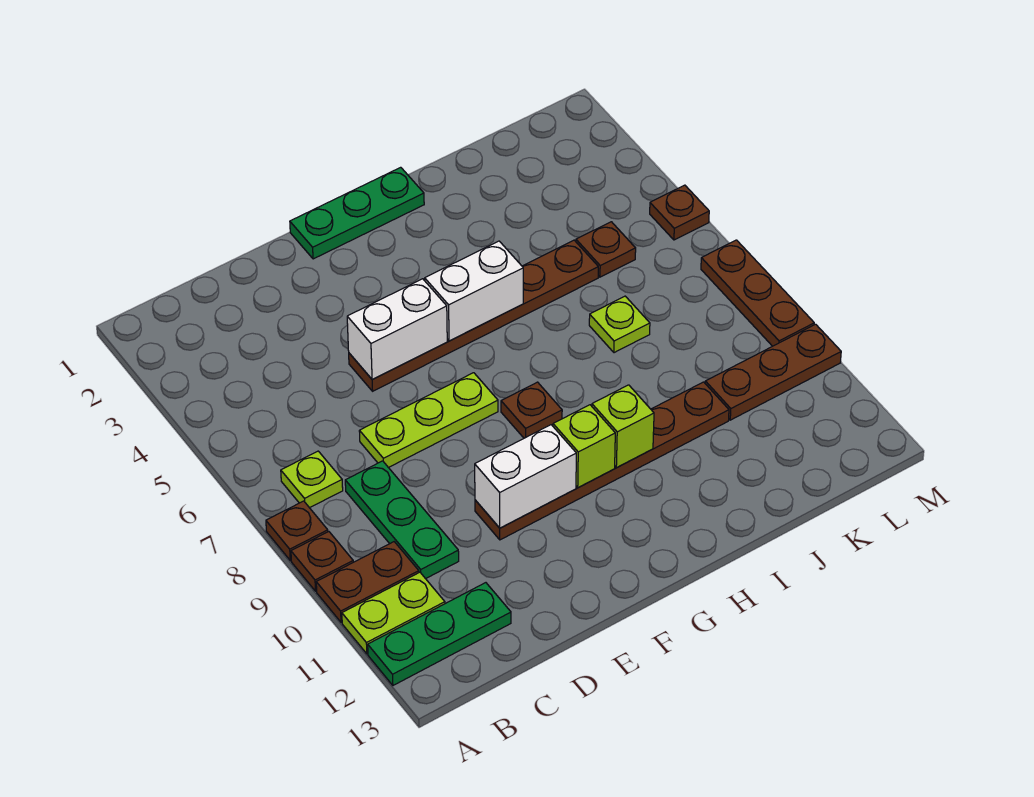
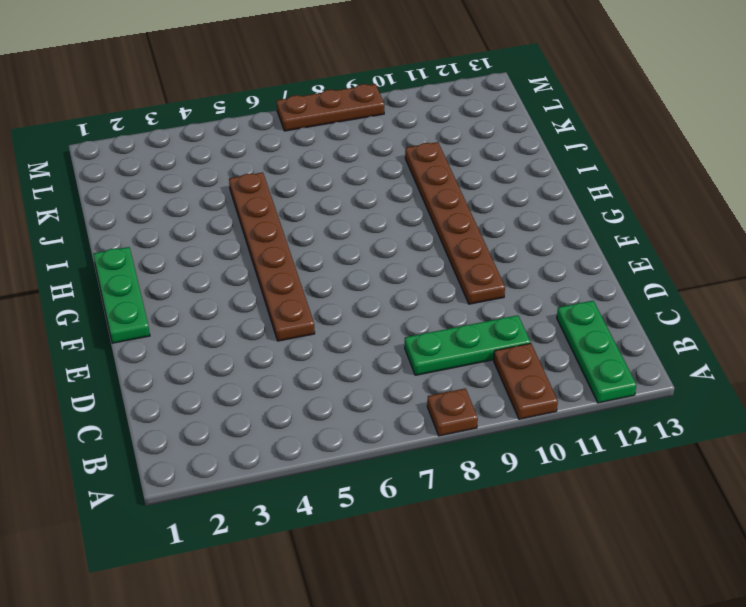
none -> brown 1x1 plate [291,532,353,591]
none -> lime 1x2 plate [342,572,445,654]
none -> lime 1x1 plate [281,451,343,508]

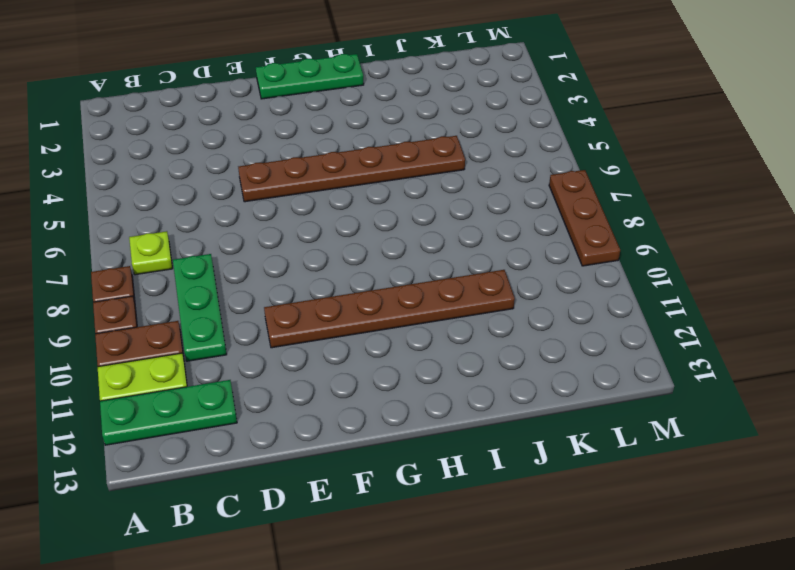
none -> lime 1x3 plate [359,373,498,468]
none -> brown 1x1 plate [501,382,562,438]
none -> lime 1x1 plate [589,296,650,353]

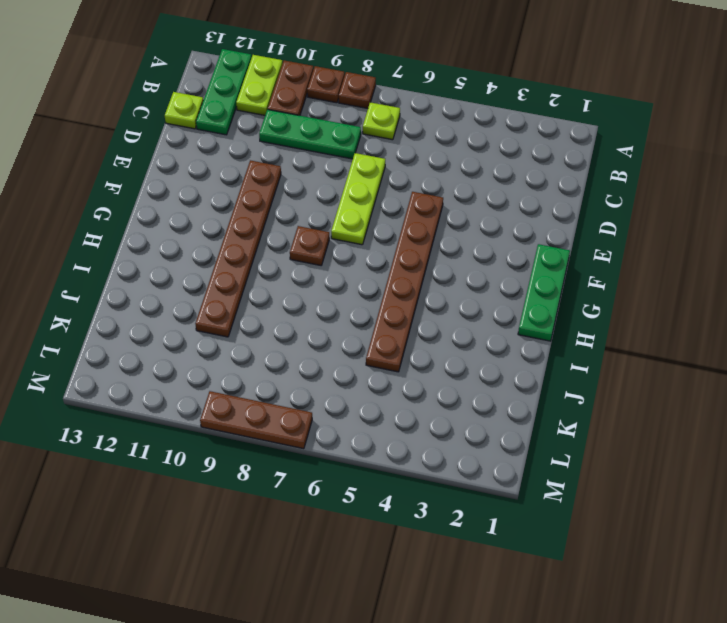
lime 1x1 plate [165,92,203,129] -> lime 1x1 plate moved to [589,296,650,353]
none -> brown 1x1 plate [576,222,636,277]
none -> brown 1x3 plate [705,324,841,420]
none -> brown 1x1 plate [650,185,709,240]

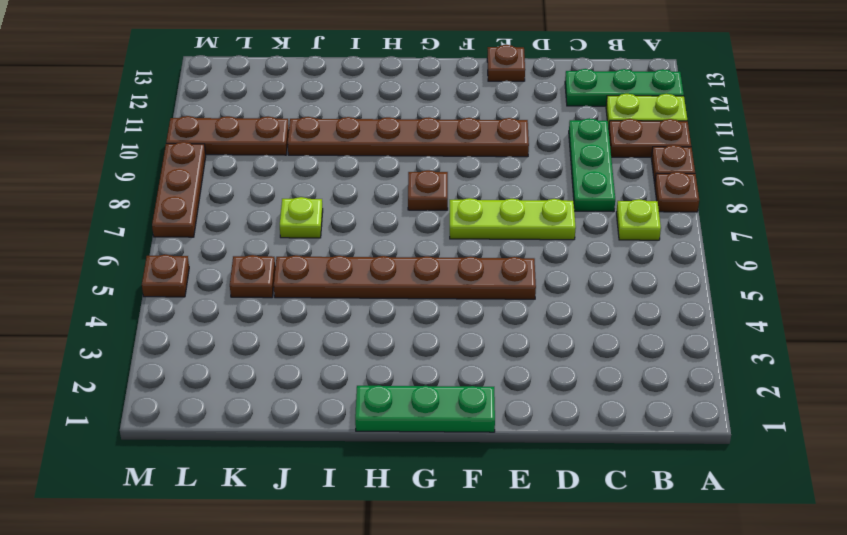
brown 1x1 plate [487,45,525,81] -> none
none -> white 1x2 brick [347,279,447,380]
none -> white 1x2 brick [475,425,576,528]
none -> white 1x2 brick [425,241,523,341]

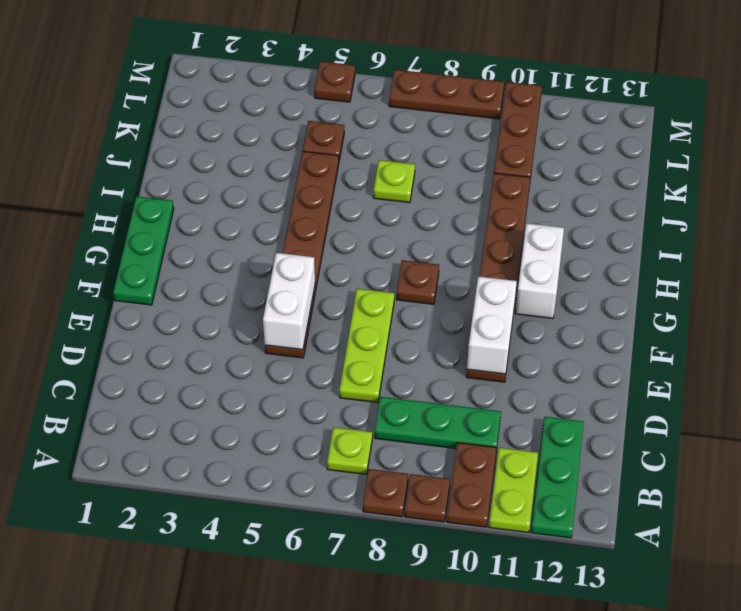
white 1x2 brick [516,223,564,318] -> white 1x2 brick moved to [425,241,523,341]
none -> lime 1x1 brick [553,405,615,488]
none -> lime 1x1 brick [592,385,654,468]

